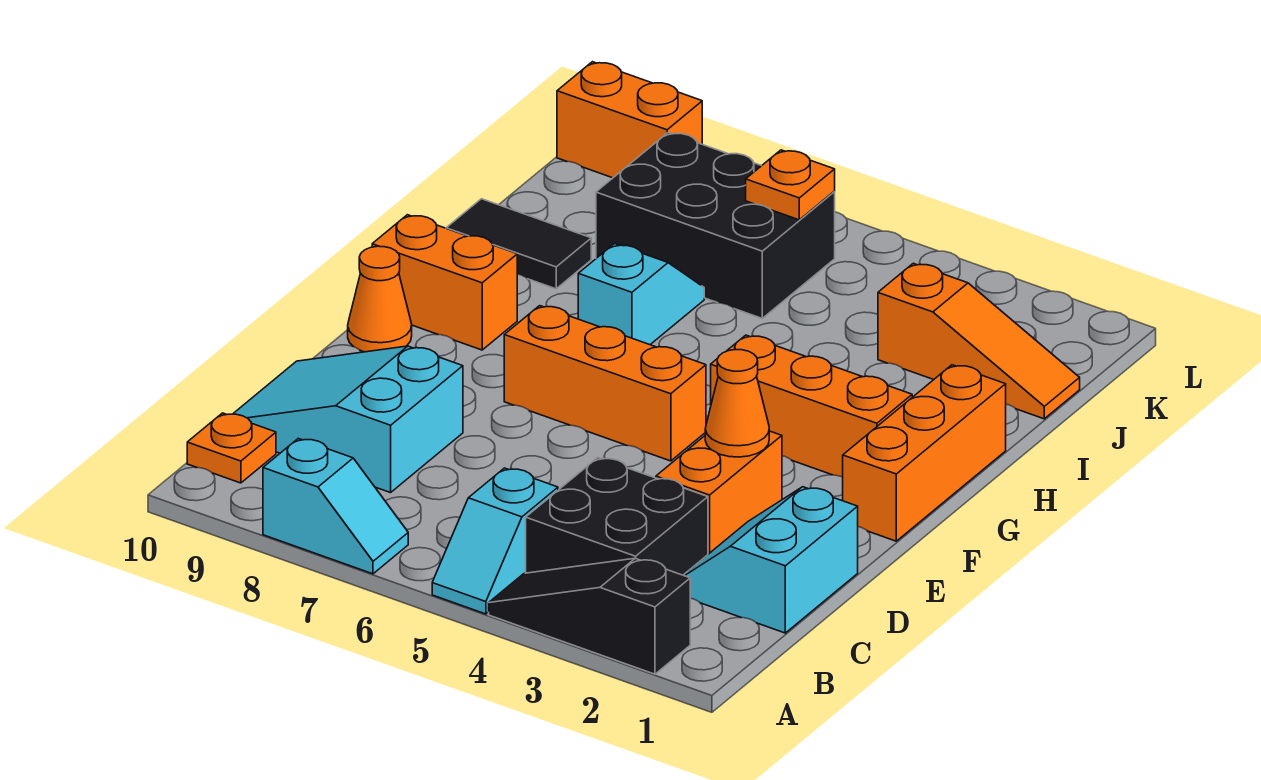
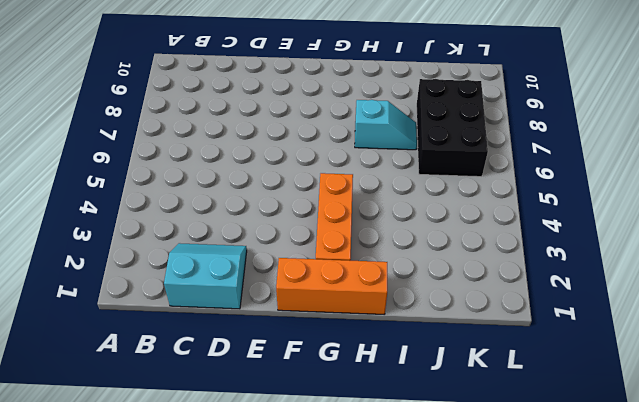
none -> black 1x3 slope [489,558,690,674]
none -> cyan 1x2 slope [432,468,558,614]
none -> cyan 1x2 slope [263,438,408,574]

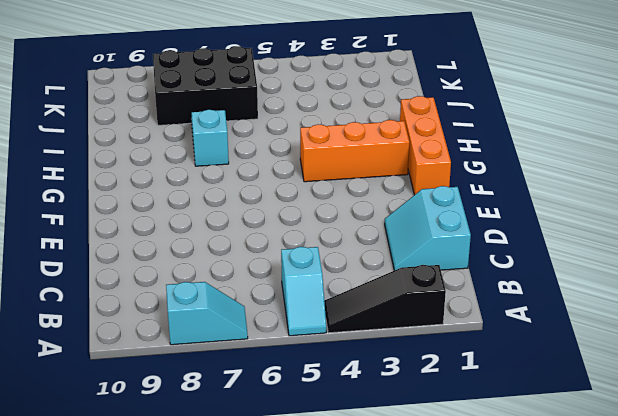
none -> black 2x2 brick [526,458,708,575]
none -> orange 1x1 plate [187,413,276,483]
none -> cyan 2x3 slope [233,346,463,493]

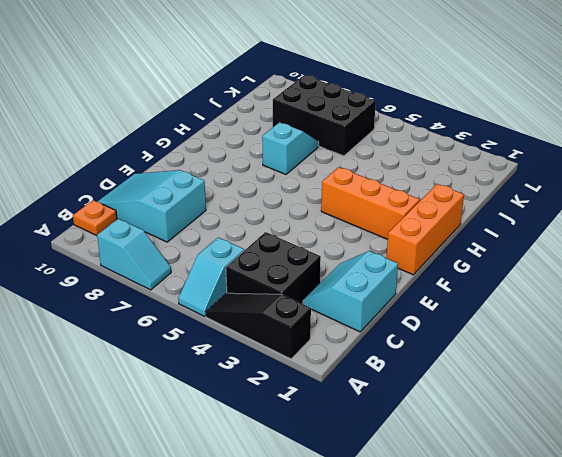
none -> orange 1x2 brick [656,431,782,554]
none -> orange 1x3 brick [504,306,706,461]
none -> orange 1x1 cone [348,246,412,352]

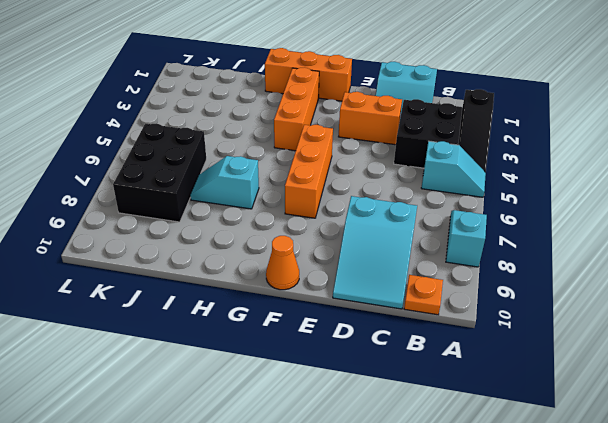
none -> orange 1x2 brick [372,215,517,350]
none -> black 1x2 tile [446,199,591,289]
none -> orange 1x3 slope [878,263,1080,419]

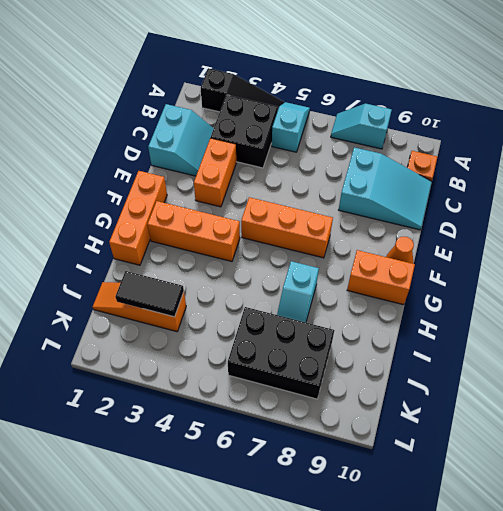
black 1x2 tile [115,271,184,317] -> black 1x2 tile moved to [446,199,591,289]
none -> orange 1x2 brick [557,62,702,178]
none -> orange 1x1 cone [705,350,769,457]
none -> orange 1x1 plate [746,150,835,220]

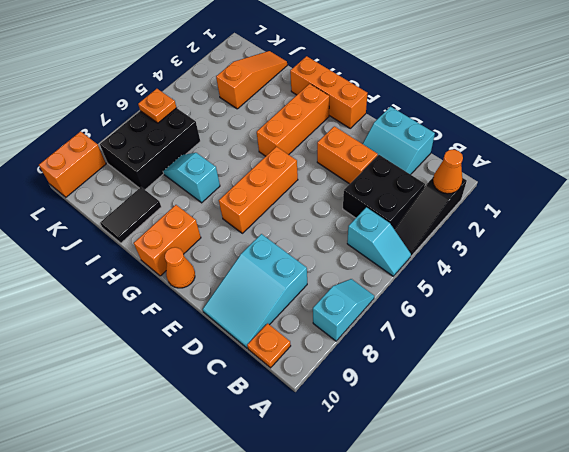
orange 1x1 cone [433,150,463,194] -> orange 1x1 cone moved to [705,350,769,457]

